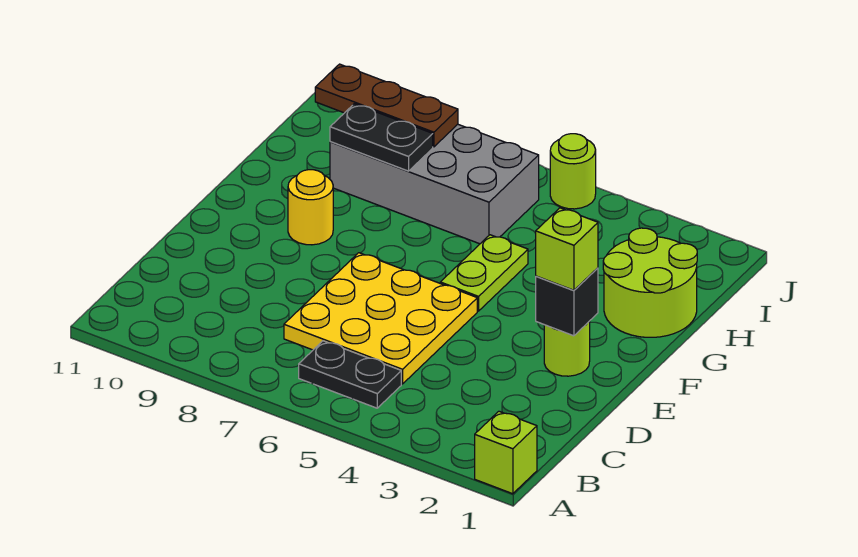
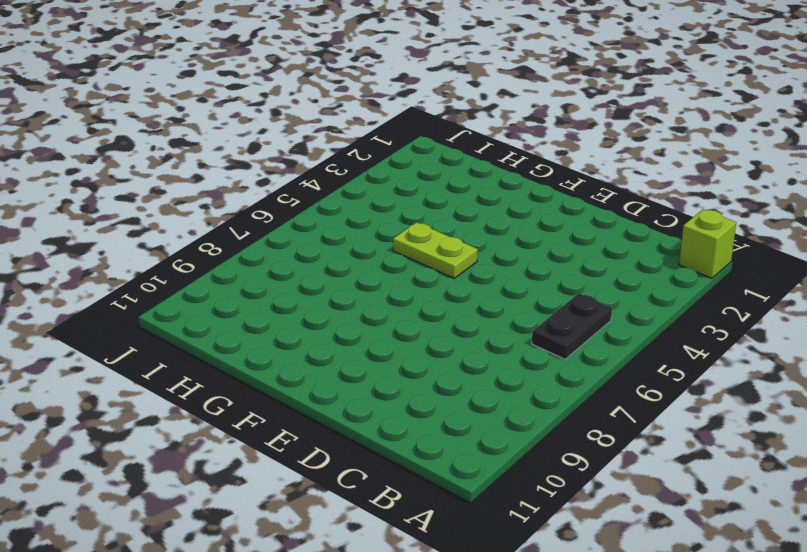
none -> yellow 3x3 plate [284,253,477,384]
none -> lime 1x1 round brick [544,321,590,376]
none -> yellow 1x1 round brick [288,170,333,245]

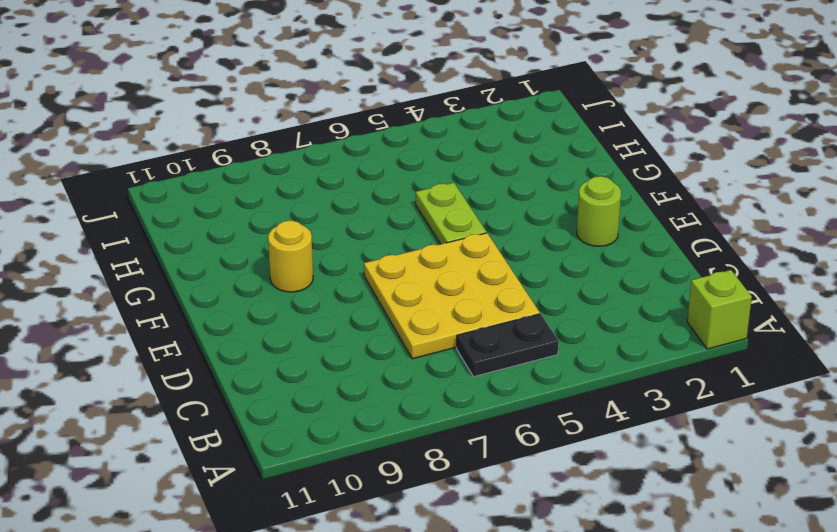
none -> lime 2x2 round brick [603,228,697,337]
none -> grey 2x4 brick [330,124,539,244]
none -> lime 1x1 round brick [550,134,596,209]

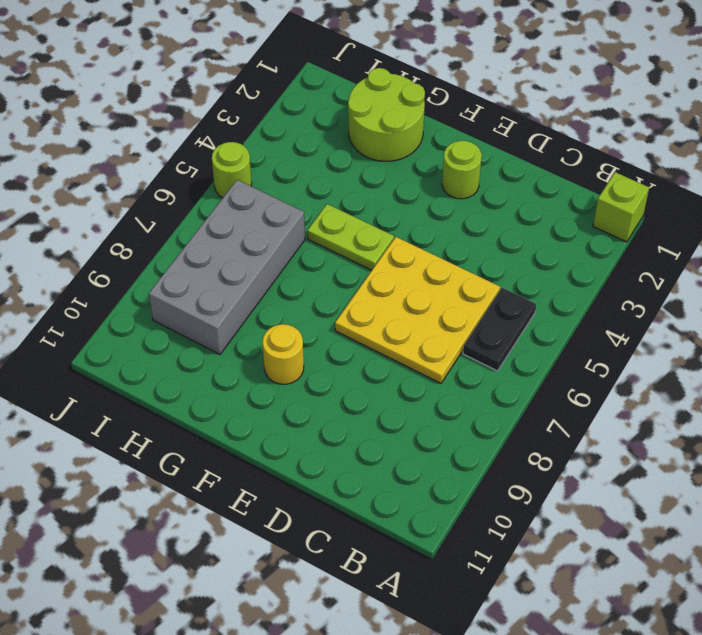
none -> black 1x1 brick [536,268,598,336]
none -> black 1x2 plate [330,104,433,171]
none -> brown 1x3 plate [315,64,458,147]

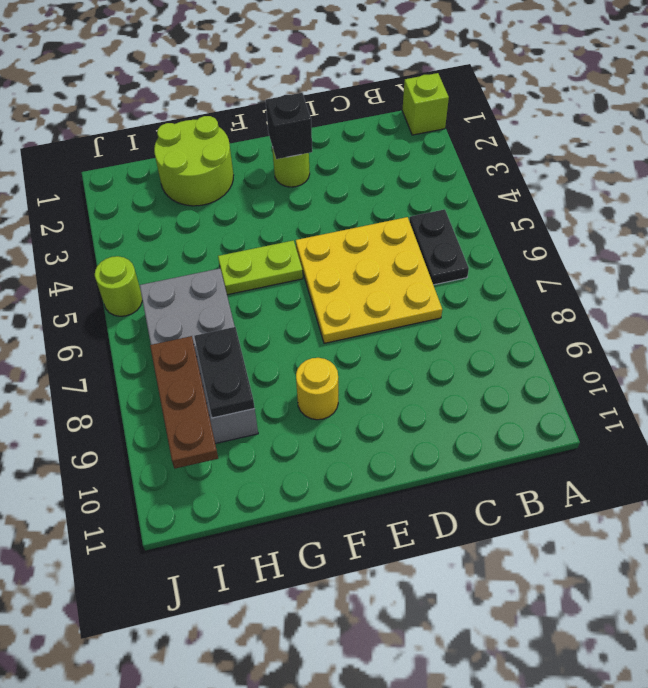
none -> lime 1x1 brick [536,208,598,290]

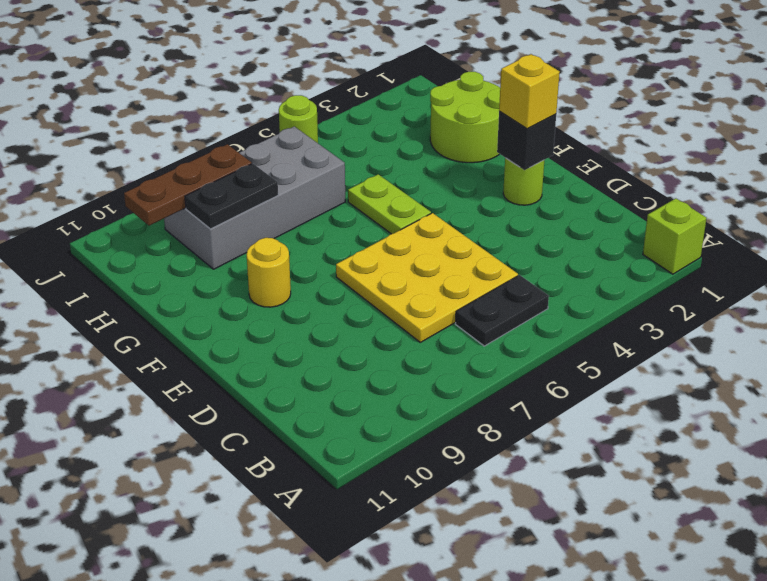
yellow 1x1 brick [499,54,560,129] -> lime 1x1 brick [536,208,598,290]

